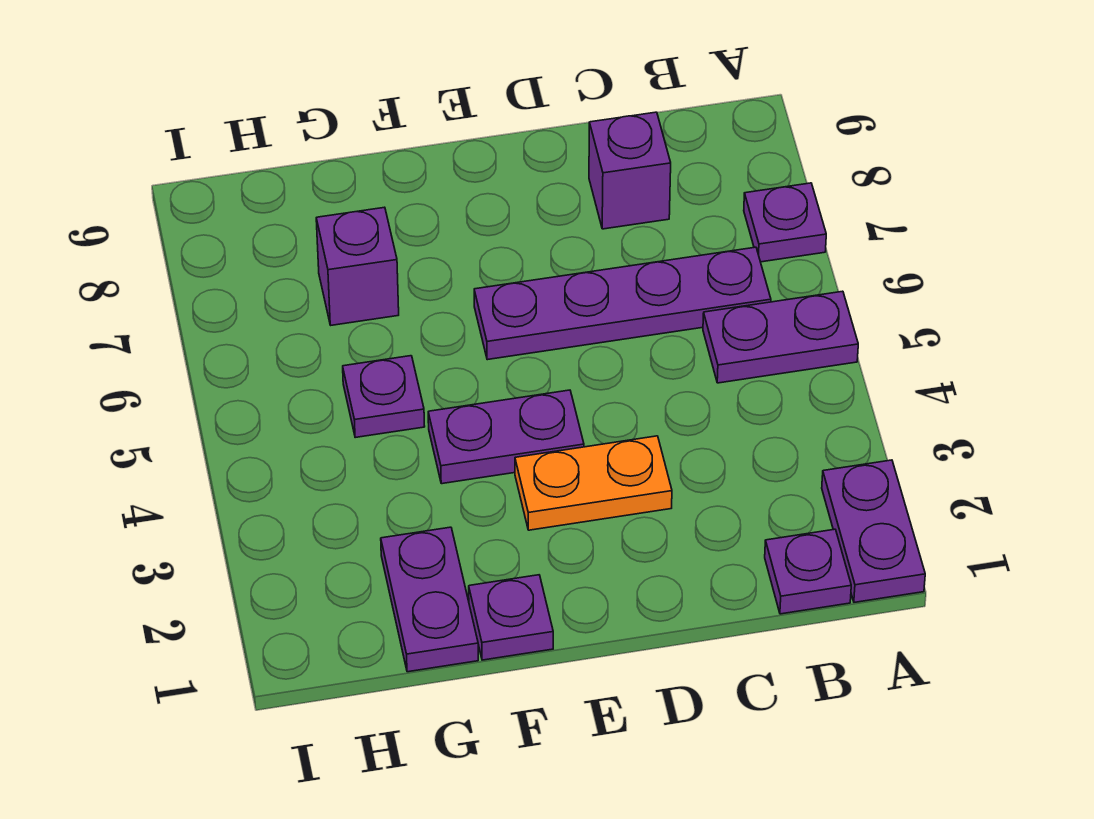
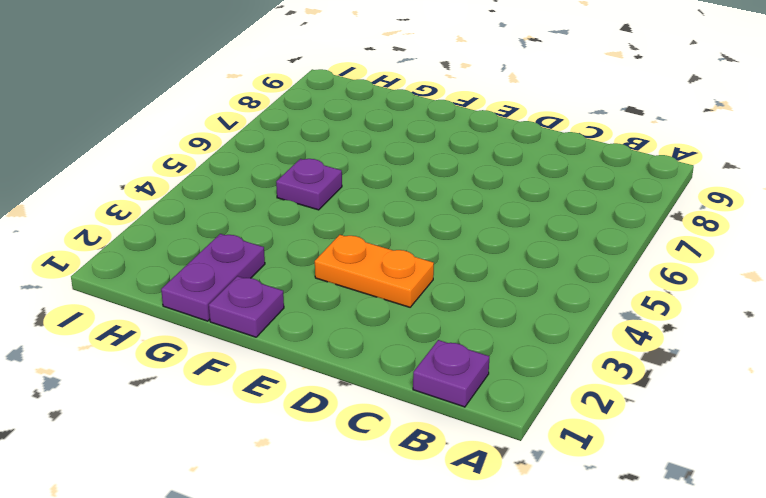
none -> purple 1x2 plate [822,460,925,602]
none -> purple 1x2 plate [703,291,858,383]
none -> purple 1x1 plate [744,183,826,262]

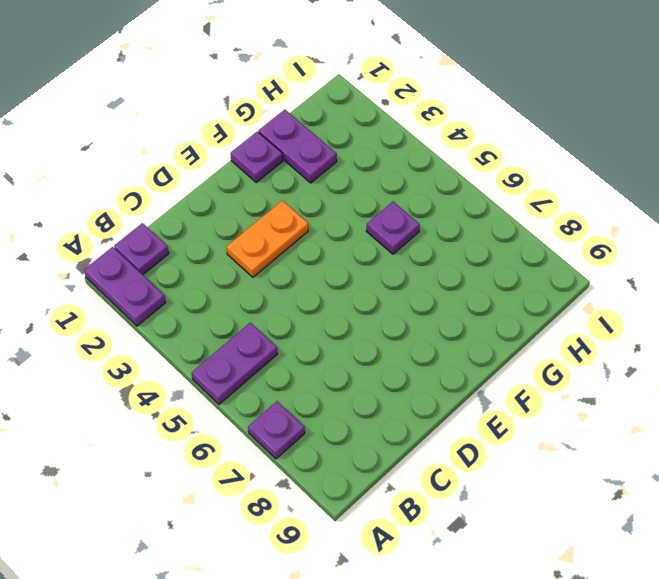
none -> purple 1x4 plate [474,247,771,360]
none -> purple 1x1 brick [589,112,671,229]
none -> purple 1x2 plate [428,390,584,484]

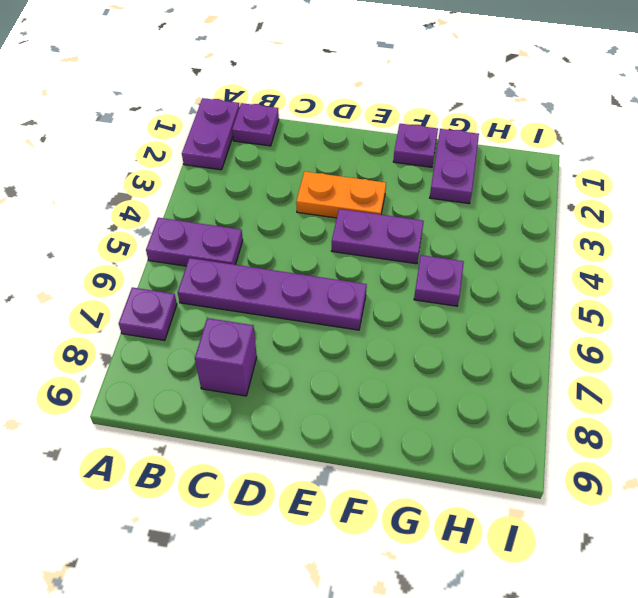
none -> purple 1x1 brick [316,207,399,325]

